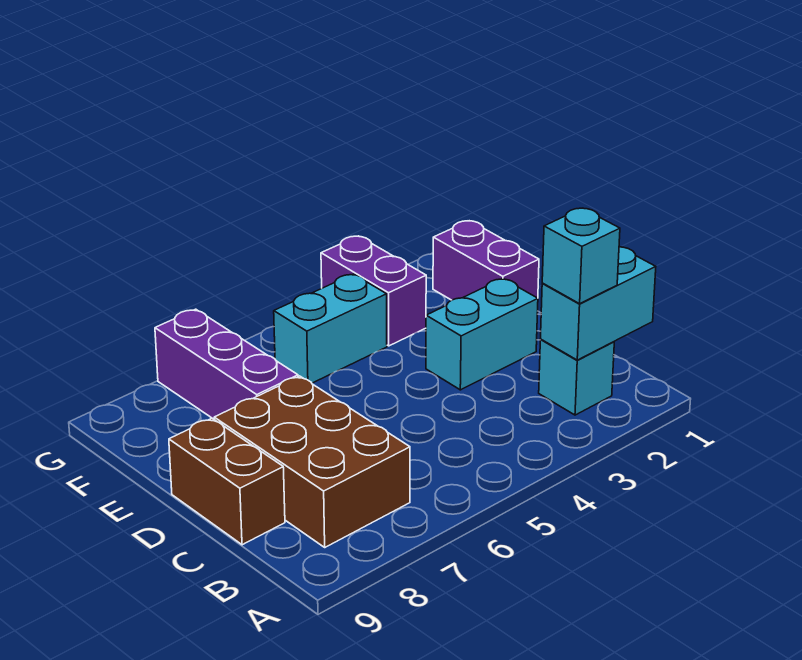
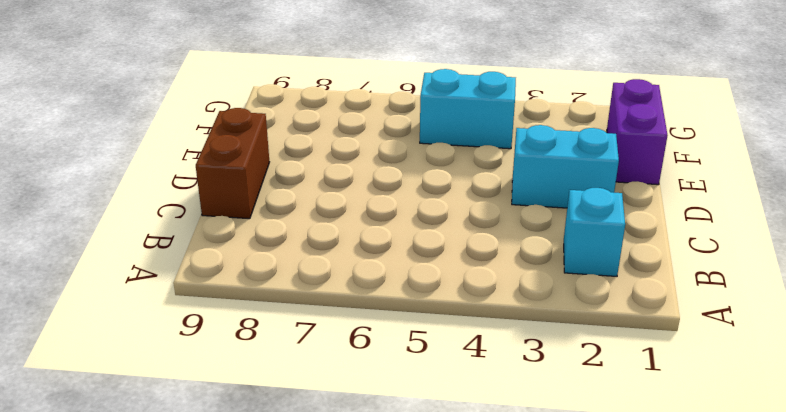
none -> brown 2x3 brick [214,376,410,547]
none -> purple 1x3 brick [155,309,298,419]

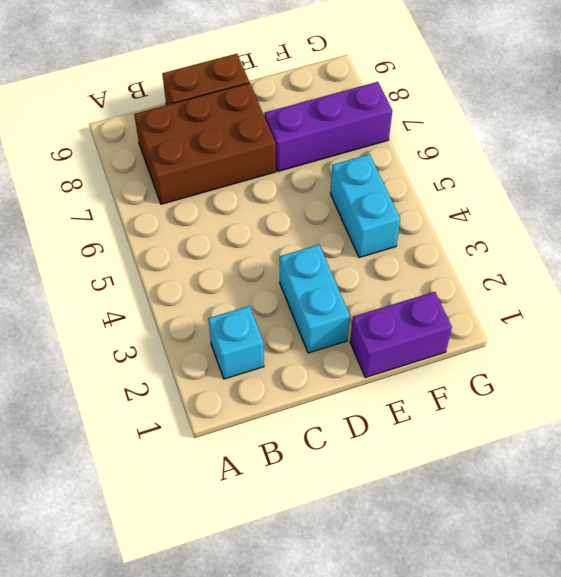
none -> purple 1x2 brick [321,236,426,346]
none -> cyan 1x2 brick [541,247,656,360]

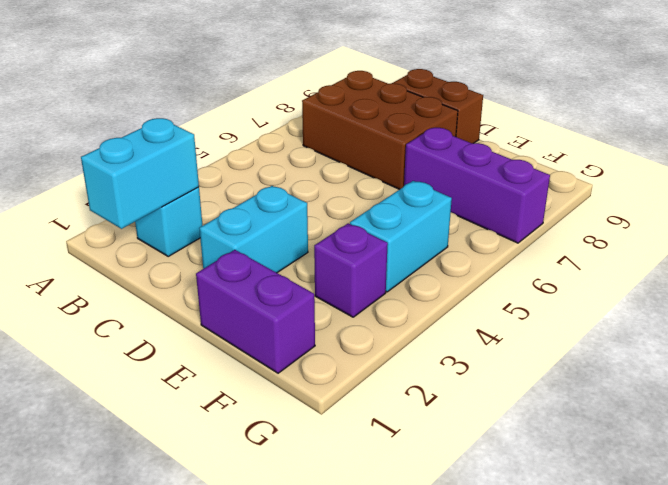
purple 1x1 brick [314,223,388,317] -> purple 1x2 brick [321,236,426,346]
none -> cyan 1x1 brick [542,208,620,304]

